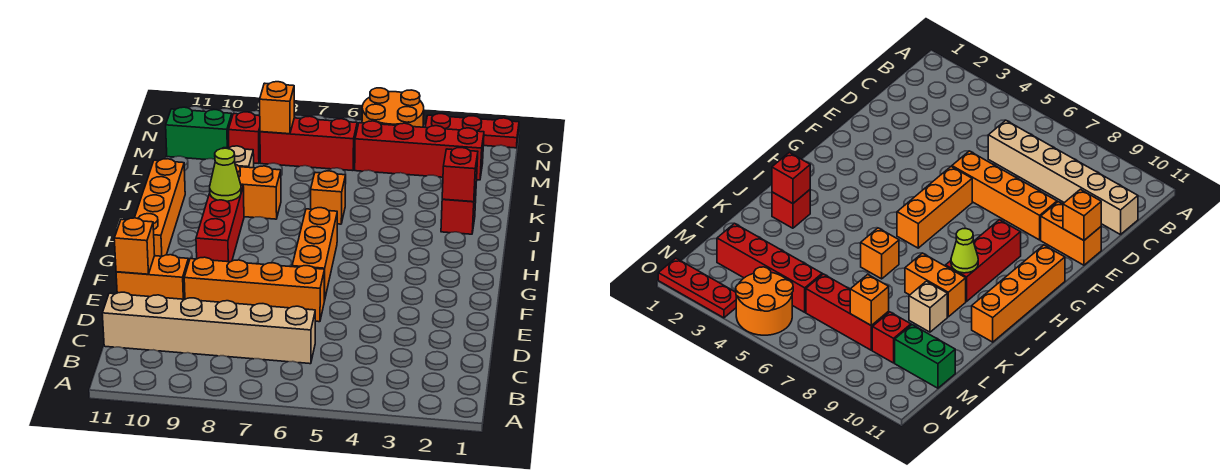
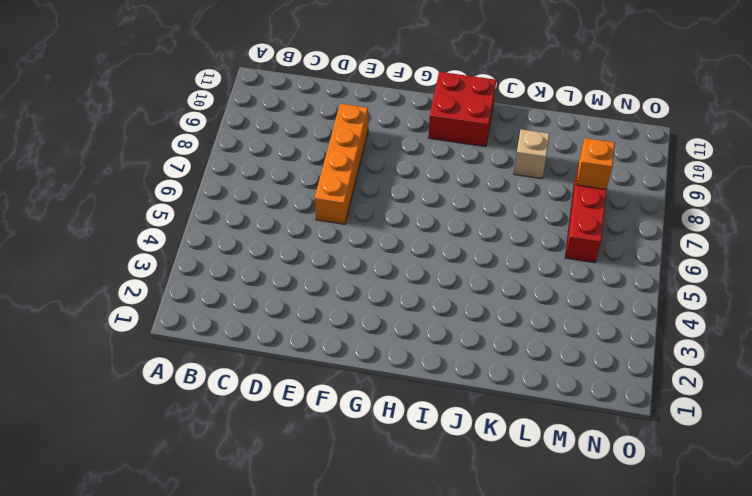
red 2x2 brick [428,72,496,147] -> orange 1x4 brick [135,159,185,256]
none -> tan 1x6 brick [102,292,315,364]
none -> orange 1x2 brick [116,255,189,299]
none -> orange 1x3 brick [292,208,337,301]

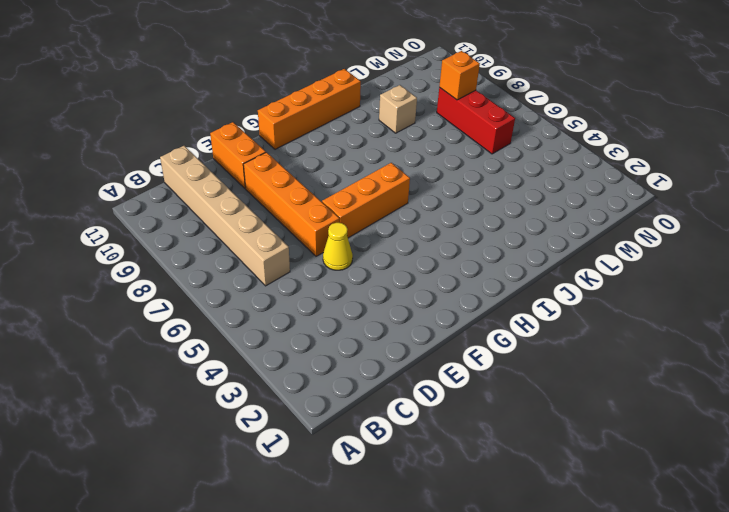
yellow 1x1 cone [323,223,353,270] -> none
none -> red 1x3 brick [196,185,244,262]
none -> red 1x1 brick [441,190,476,234]
none -> orange 1x1 brick [311,171,346,224]

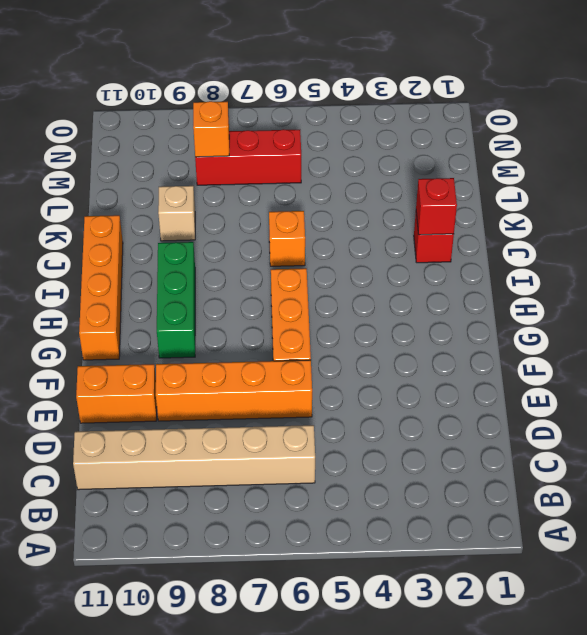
green 1x3 brick [157,242,195,358] -> red 1x3 brick [196,185,244,262]
none -> orange 1x2 brick [235,164,281,219]
none -> red 1x4 brick [355,121,484,180]
none -> red 1x1 brick [228,112,260,163]

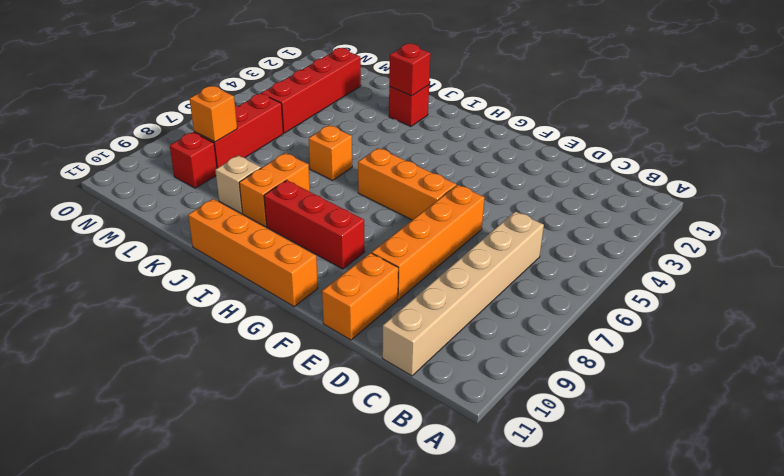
none -> green 1x2 brick [166,107,232,159]
none -> orange 2x2 round brick [362,88,424,127]
none -> red 1x3 plate [425,114,519,148]

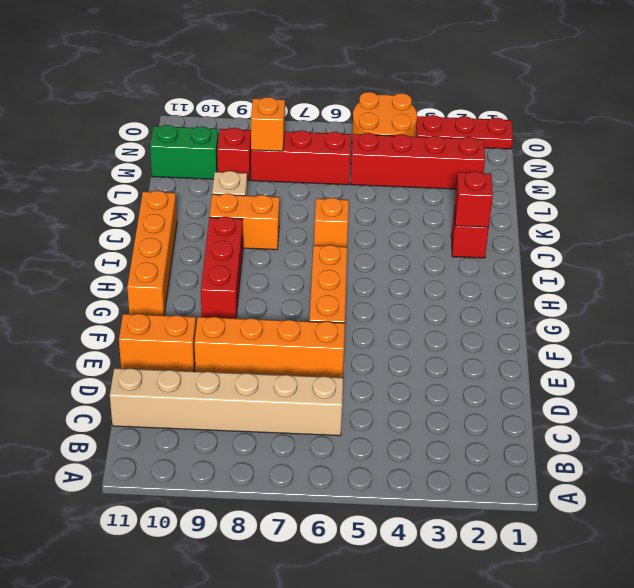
none -> orange 1x1 brick [114,218,155,274]
none -> lime 1x1 cone [210,148,241,201]

